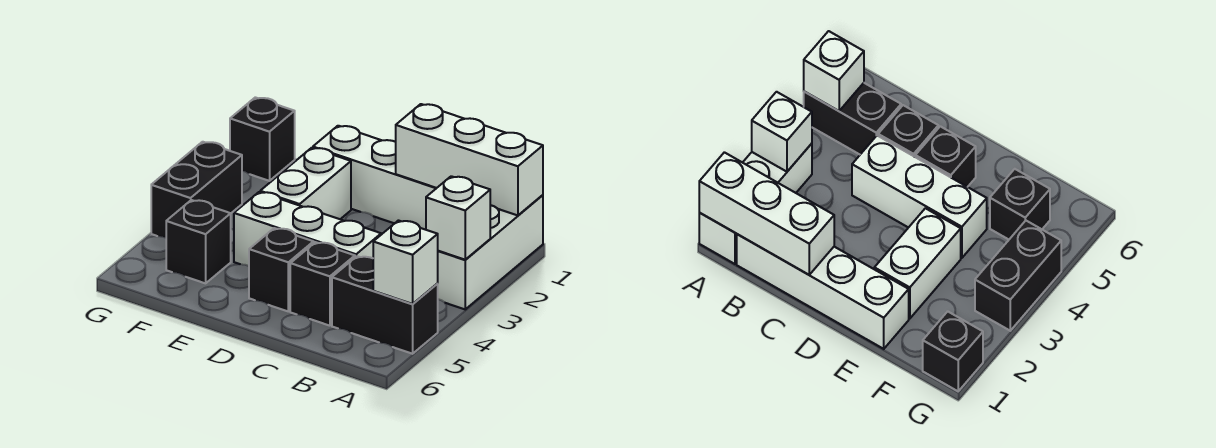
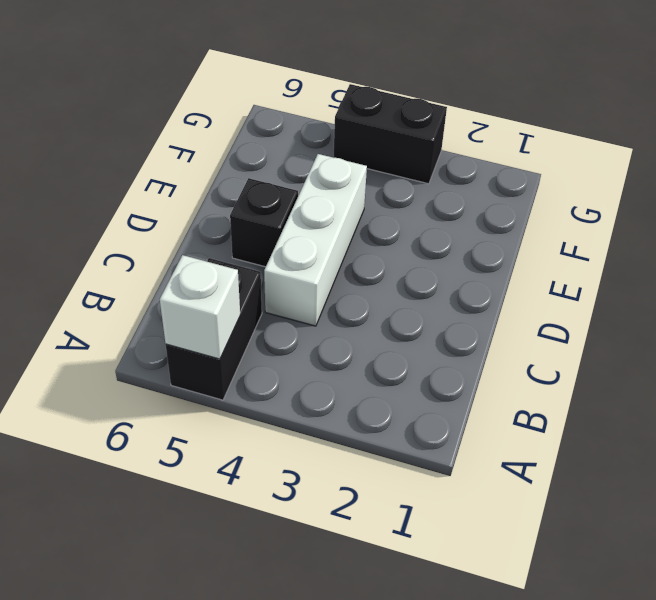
none -> white 1x3 brick [437,195,543,309]
none -> white 1x4 brick [313,126,436,230]
none -> black 1x1 brick [290,242,355,326]

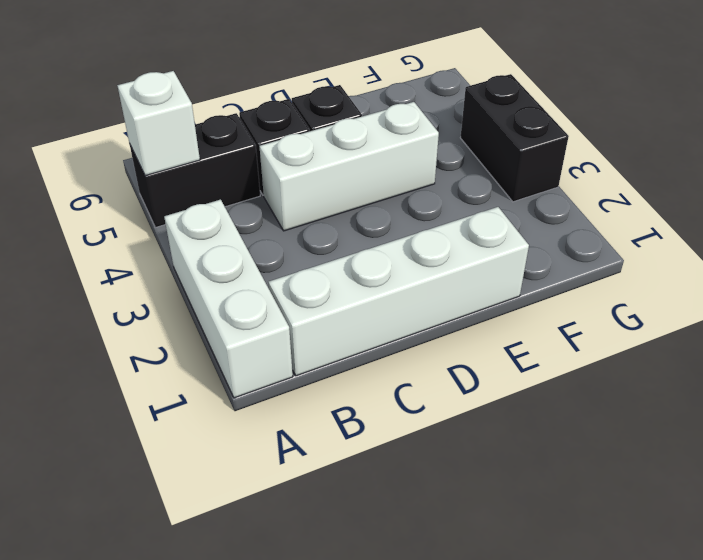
none -> white 1x2 brick [260,148,351,219]
none -> black 1x1 brick [166,200,231,283]
none -> black 1x1 brick [230,97,295,181]

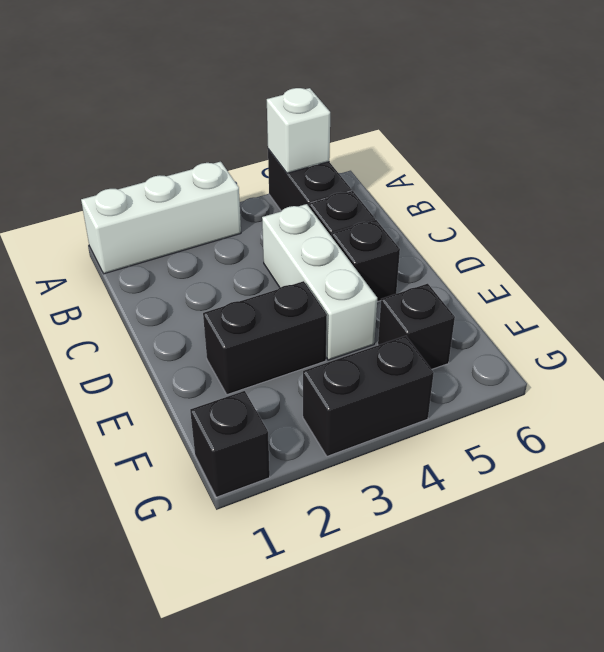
black 1x2 brick [203,281,327,395] -> white 1x2 brick [260,148,351,219]
none -> white 1x4 brick [313,126,436,230]
none -> white 1x3 brick [396,104,543,215]
none -> white 1x1 brick [426,176,490,260]

